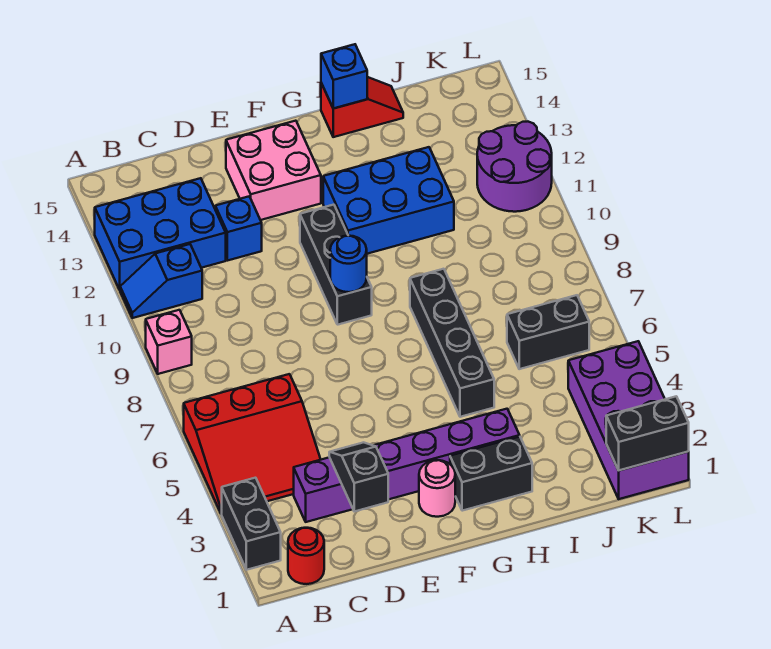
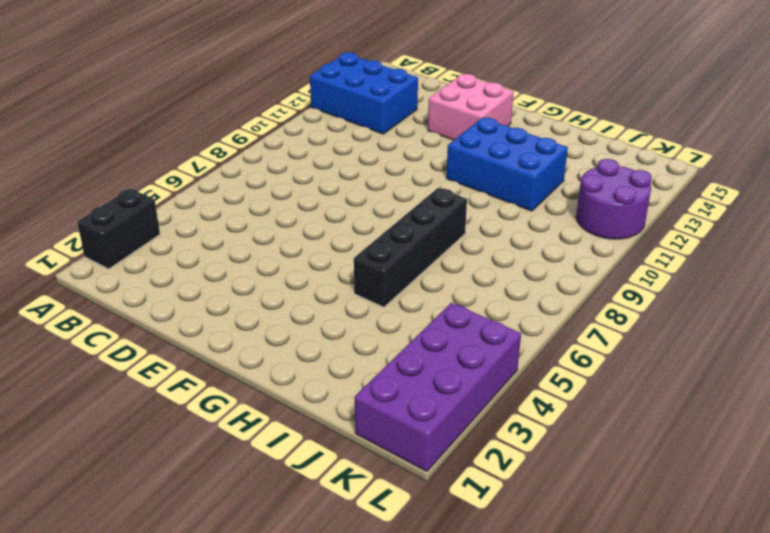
none -> red 3x3 slope [184,374,321,514]
none -> pink 1x1 brick [146,310,192,374]
none -> blue 1x2 slope [120,244,202,318]

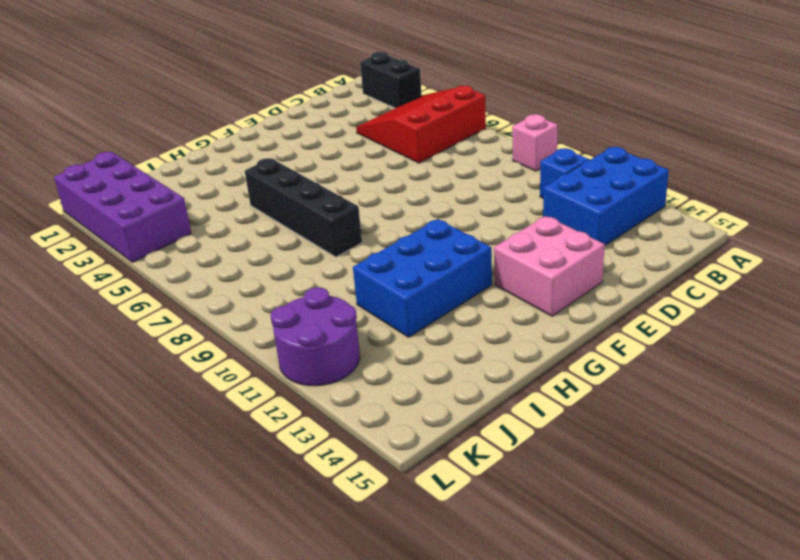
none -> red 1x1 round brick [288,528,324,584]
none -> purple 1x6 brick [294,409,520,522]
none -> blue 1x1 brick [215,196,262,260]

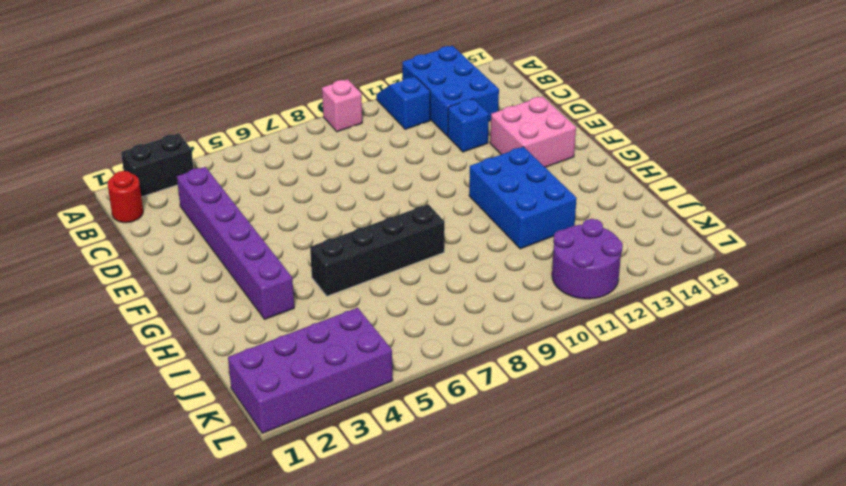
none -> red 3x3 slope [184,374,321,514]
none -> pink 1x1 round brick [419,460,455,517]
none -> black 1x3 brick [300,205,372,325]

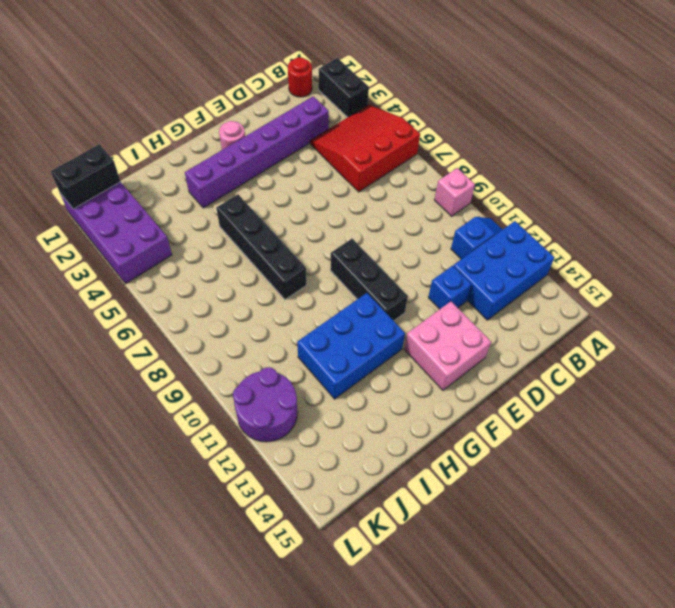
none -> black 1x2 brick [450,437,532,511]
none -> red 1x2 slope [321,77,403,137]
none -> black 1x2 brick [507,295,589,369]

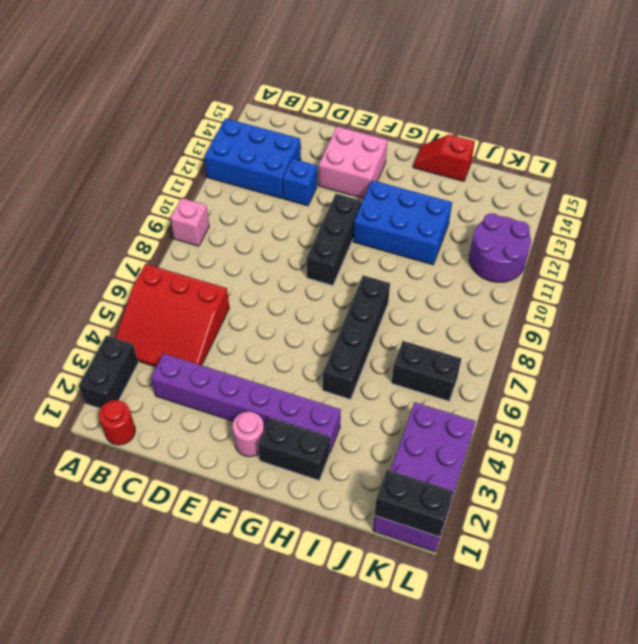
red 1x2 slope [413,135,475,181] -> red 1x2 slope turned to [321,77,403,137]
none -> blue 1x2 slope [120,244,202,318]
none -> black 1x2 slope [329,442,388,511]
none -> blue 1x1 round brick [330,236,367,292]

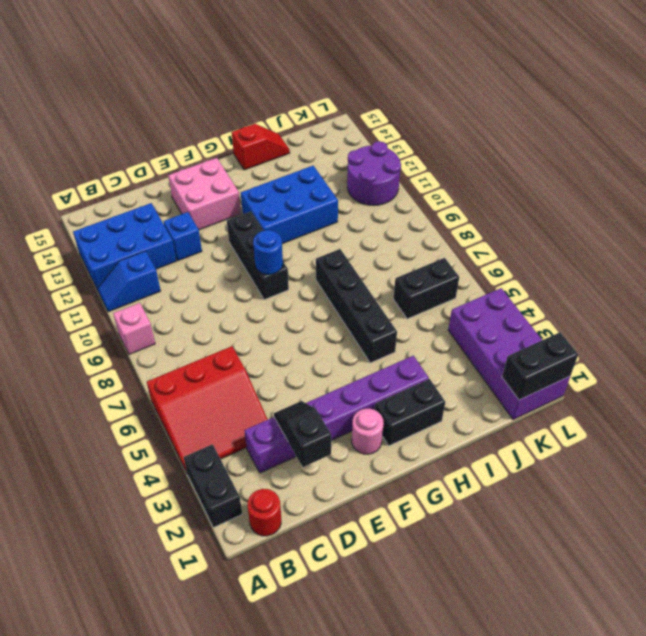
none -> blue 1x1 brick [321,44,367,108]

